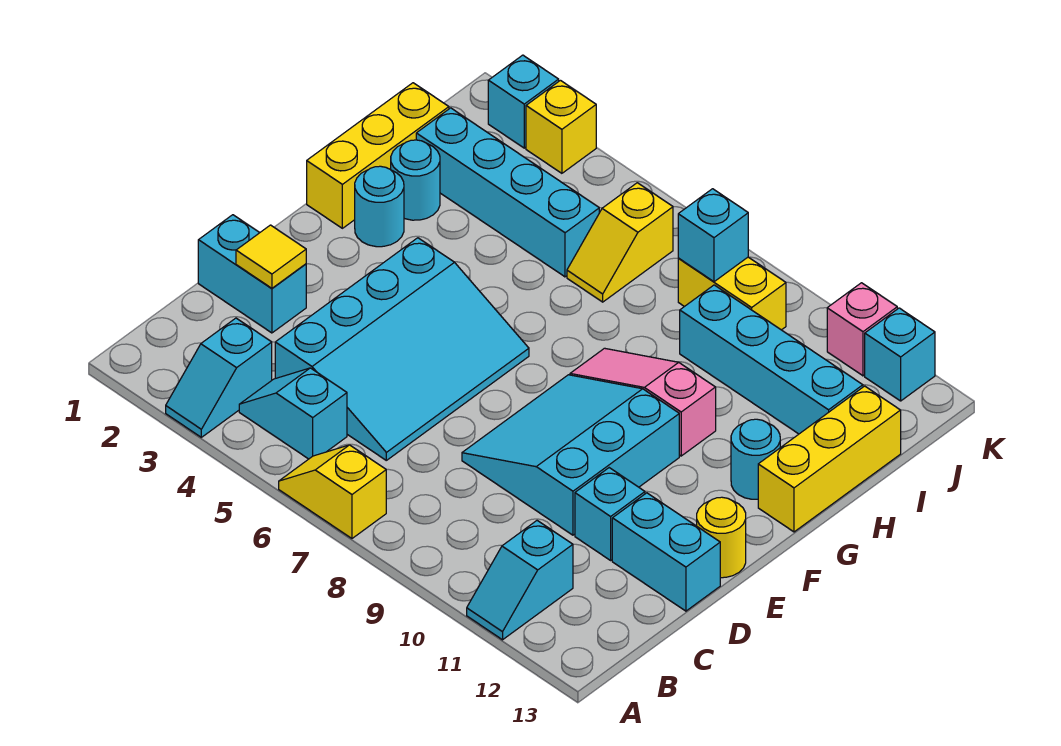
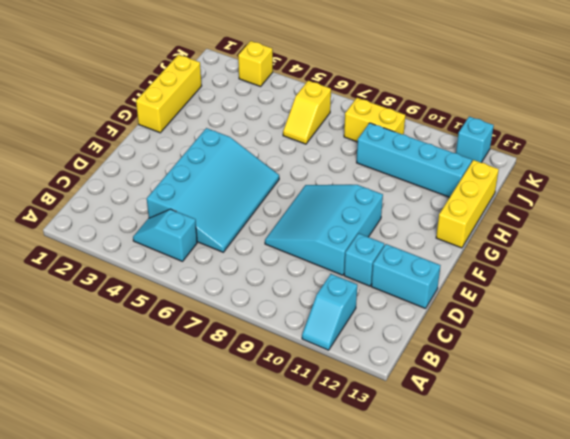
none -> cyan 1x2 slope [166,318,272,437]
none -> yellow 1x2 slope [279,445,386,538]
none -> cyan 1x2 brick [198,215,306,333]

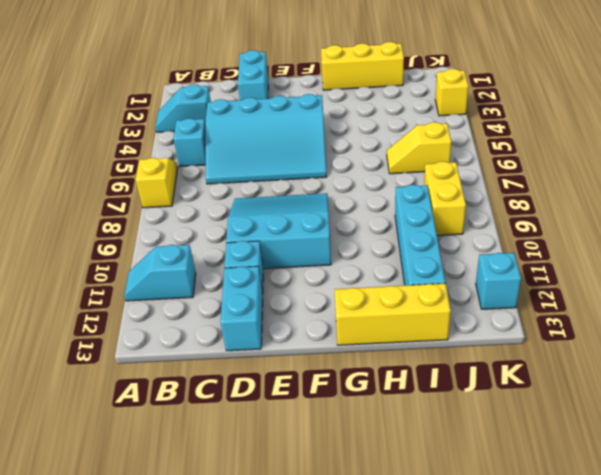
none -> yellow 1x1 round brick [697,497,746,578]
none -> cyan 1x1 round brick [355,166,404,247]
none -> pink 1x3 slope [570,348,716,456]

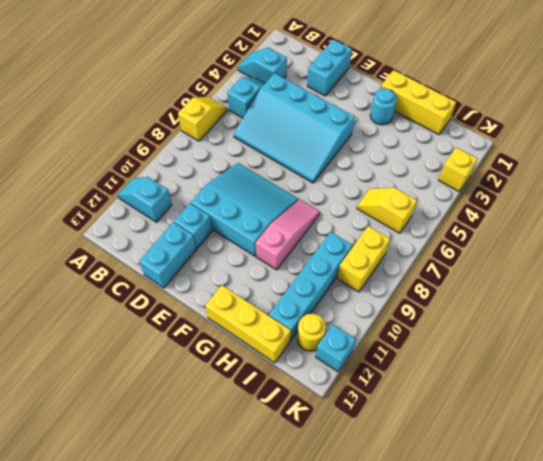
yellow 1x1 round brick [297,314,326,351] -> yellow 1x1 round brick moved to [697,497,746,578]
none -> cyan 1x1 round brick [731,419,780,499]
none -> cyan 1x1 round brick [391,140,440,220]
none -> cyan 1x4 brick [416,108,599,277]

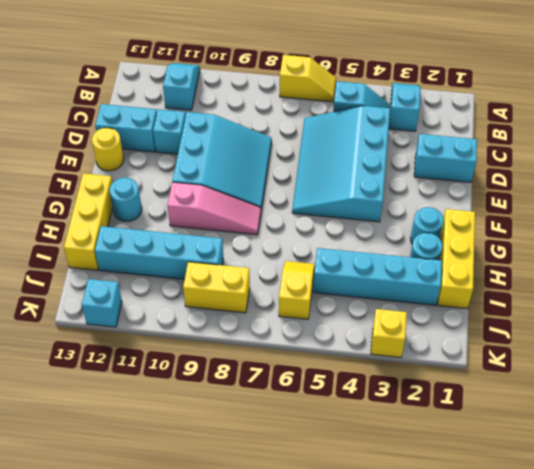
none -> cyan 1x1 brick [488,55,559,148]
none -> pink 1x1 brick [827,283,897,376]
none -> yellow 1x1 tile [236,225,306,288]

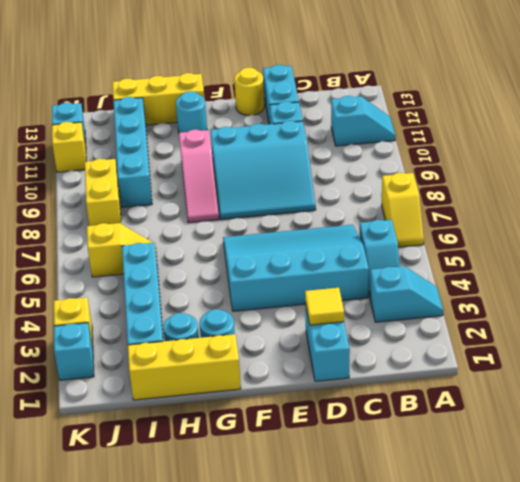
yellow 1x1 brick [52,122,86,172] -> pink 1x1 brick [827,283,897,376]
none -> cyan 1x1 brick [678,189,748,282]

